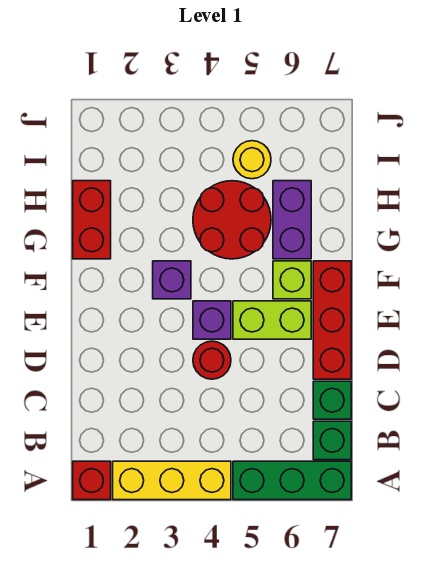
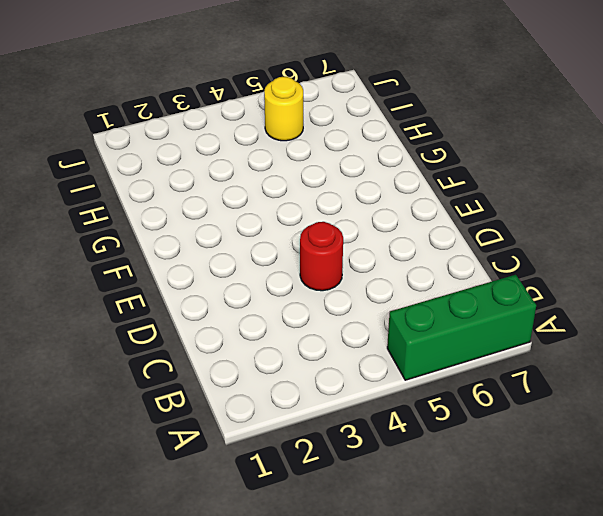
none -> red 1x1 brick [73,461,111,500]
none -> yellow 1x3 brick [113,461,231,500]
none -> green 1x1 brick [313,421,351,460]

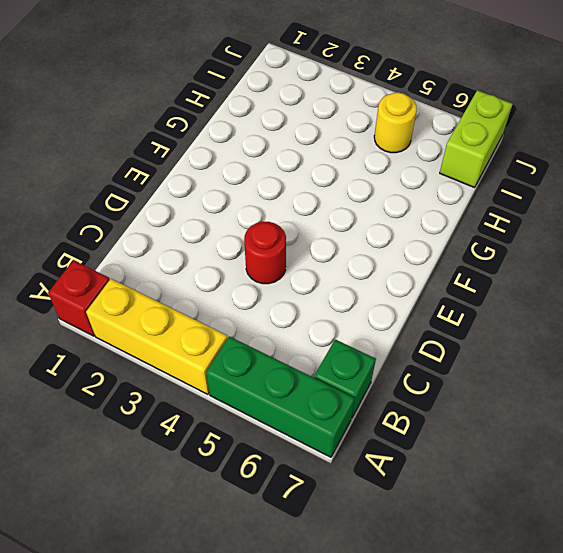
lime 1x2 brick [440,90,513,188] -> lime 1x2 brick turned to [233,301,311,339]
none -> green 1x1 brick [313,381,351,419]
none -> red 1x3 brick [313,261,351,379]
none -> purple 1x1 brick [193,301,231,339]

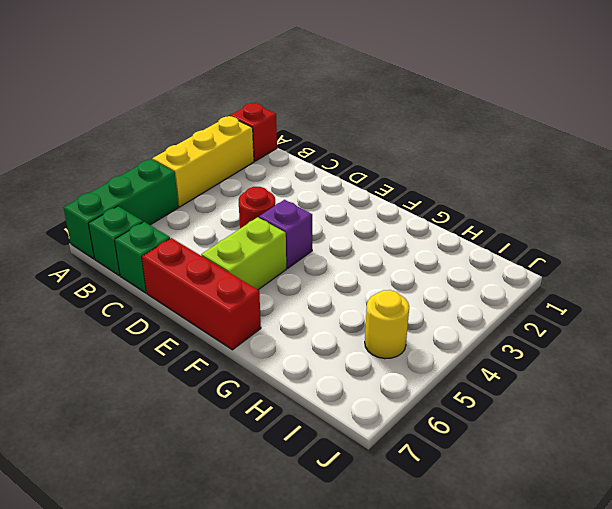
none -> purple 1x1 brick [153,261,191,299]
none -> lime 1x1 brick [273,261,311,299]
none -> red 1x2 brick [73,181,111,259]

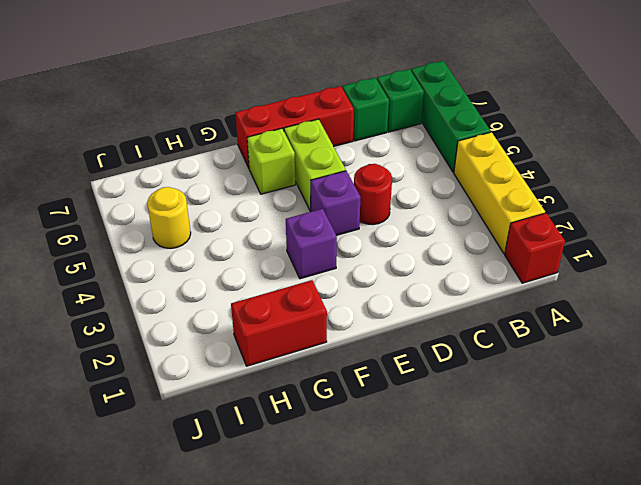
none -> red 2x2 round brick [193,181,271,259]
none -> purple 1x2 brick [273,181,311,259]

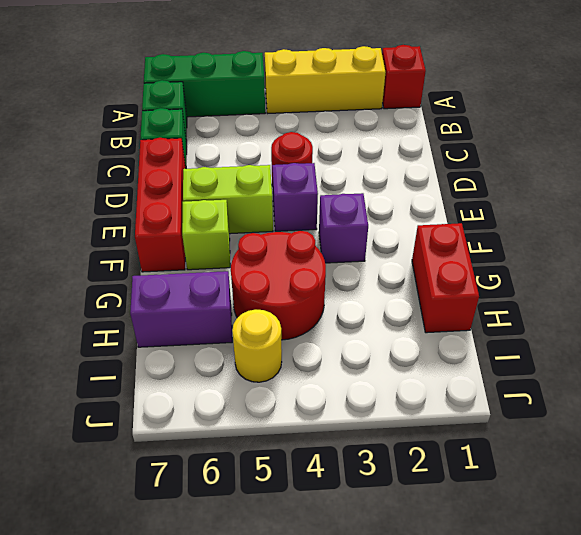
purple 1x2 brick [130,271,232,347] -> purple 1x2 brick turned to [273,181,311,259]

